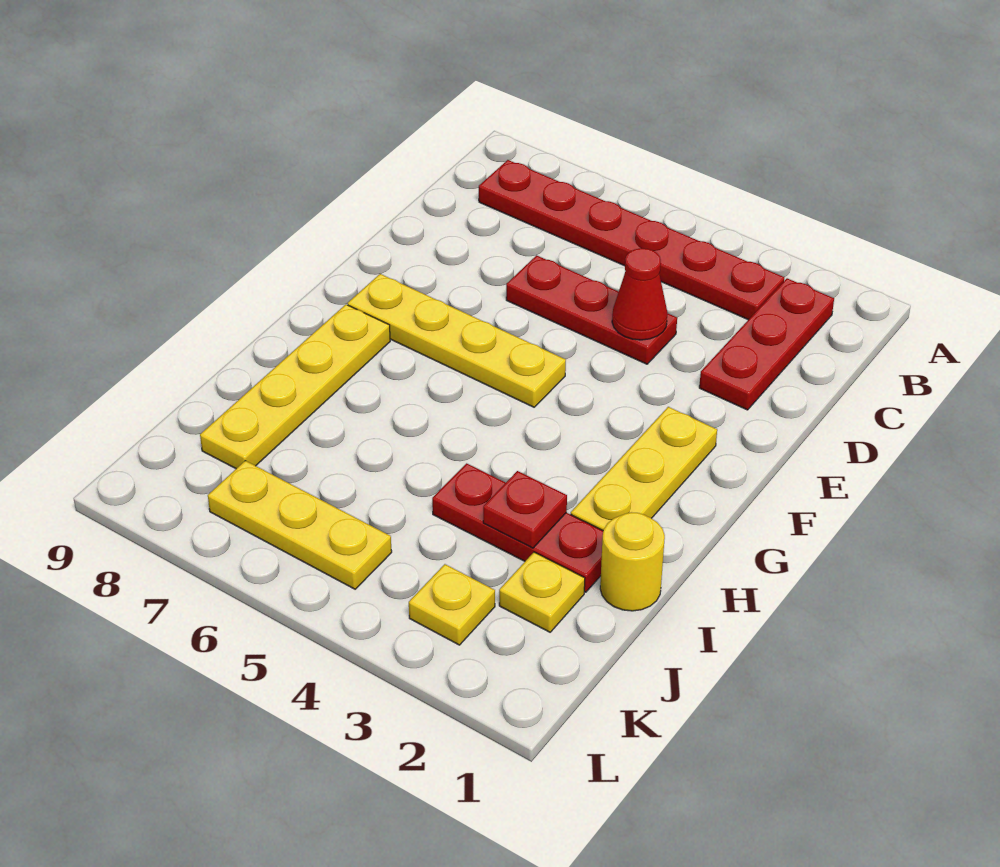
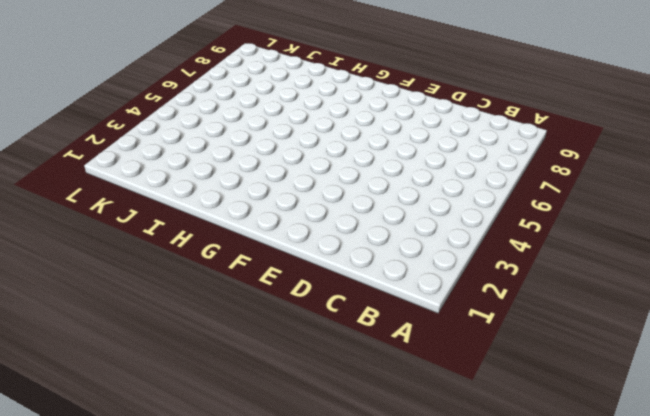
none -> red 1x3 plate [699,278,834,410]
none -> red 1x6 plate [479,160,784,320]
none -> red 1x3 plate [506,255,677,364]

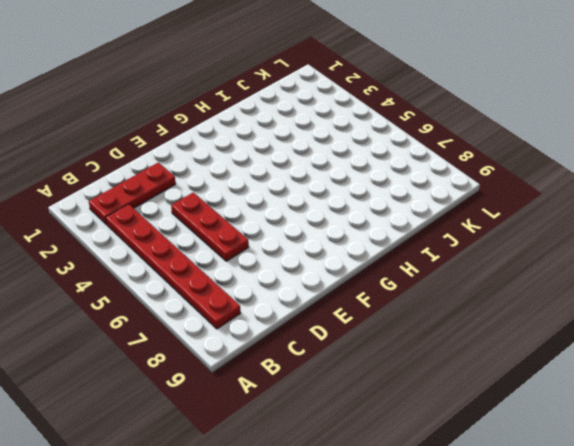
none -> yellow 1x3 plate [571,407,717,530]
none -> yellow 1x4 plate [348,274,566,407]
none -> yellow 1x4 plate [200,305,390,469]

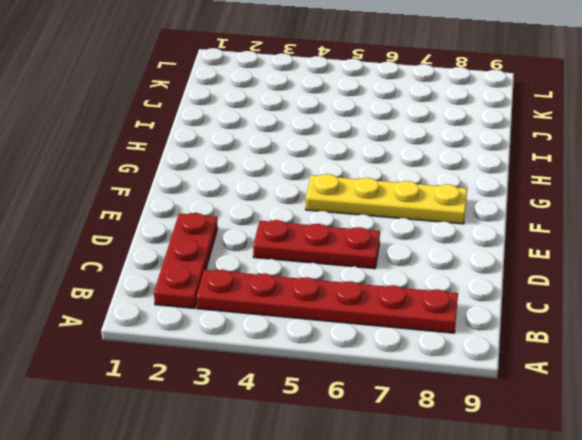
none -> yellow 1x3 plate [571,407,717,530]
none -> yellow 1x4 plate [200,305,390,469]
none -> yellow 1x1 round brick [600,512,665,611]

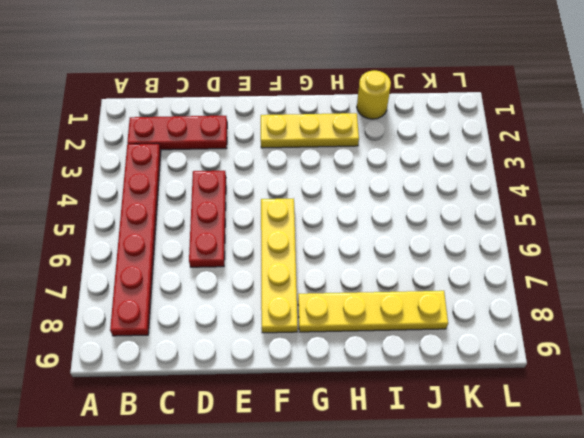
none -> red 1x3 plate [432,463,603,592]
none -> yellow 1x1 plate [499,552,585,632]
none -> yellow 1x1 plate [409,564,495,645]

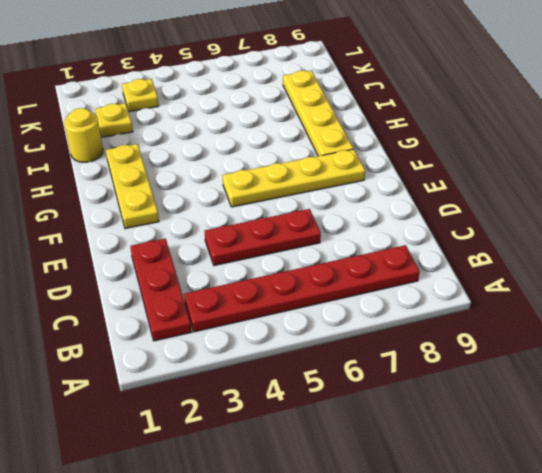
none -> red 1x3 plate [432,463,603,592]
none -> yellow 1x3 plate [208,461,392,589]
none -> red 1x1 cone [612,248,668,340]

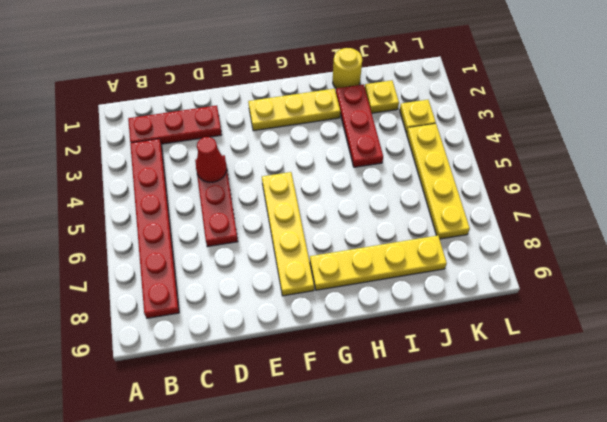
yellow 1x4 plate [407,124,470,239] -> yellow 1x3 plate [208,461,392,589]
none -> red 1x1 plate [483,471,567,548]

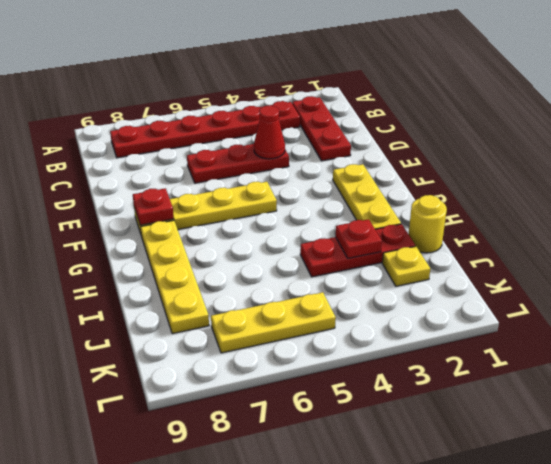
red 1x1 plate [133,188,174,225] -> none
none -> yellow 1x1 plate [409,564,495,645]

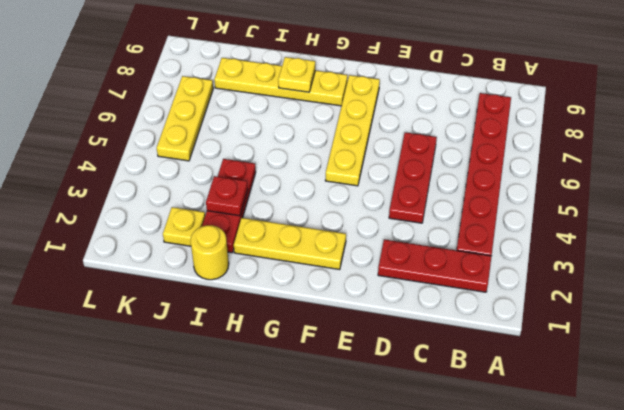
yellow 1x1 plate [278,57,315,92] -> yellow 1x1 plate moved to [409,564,495,645]
none -> red 1x1 cone [612,248,668,340]

